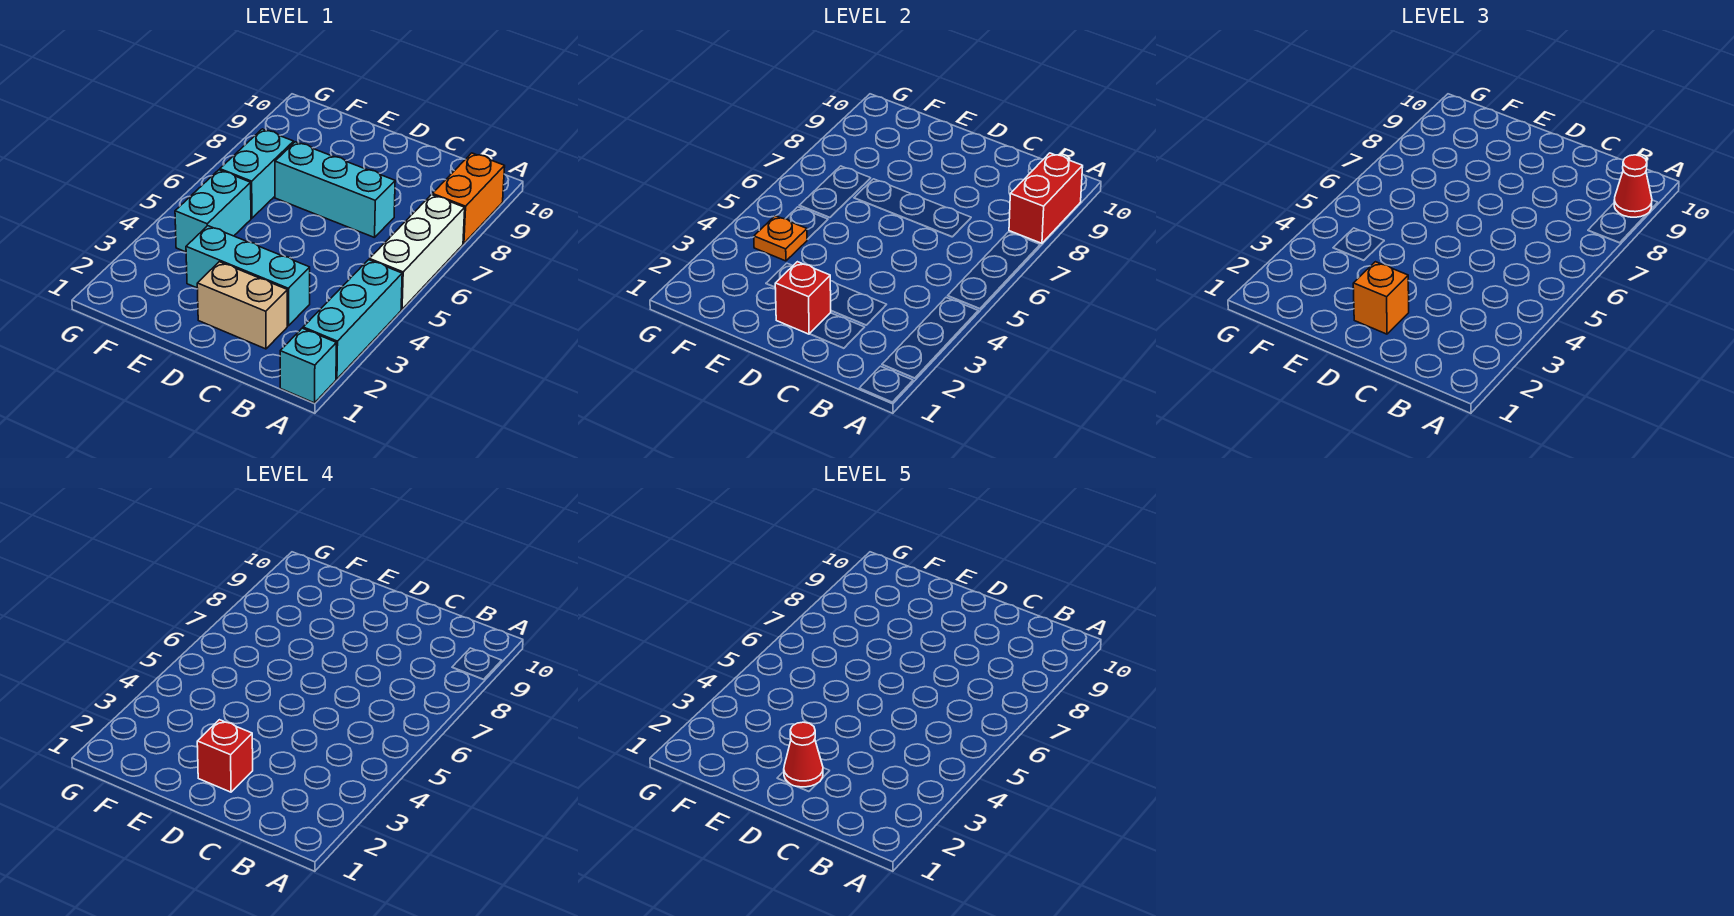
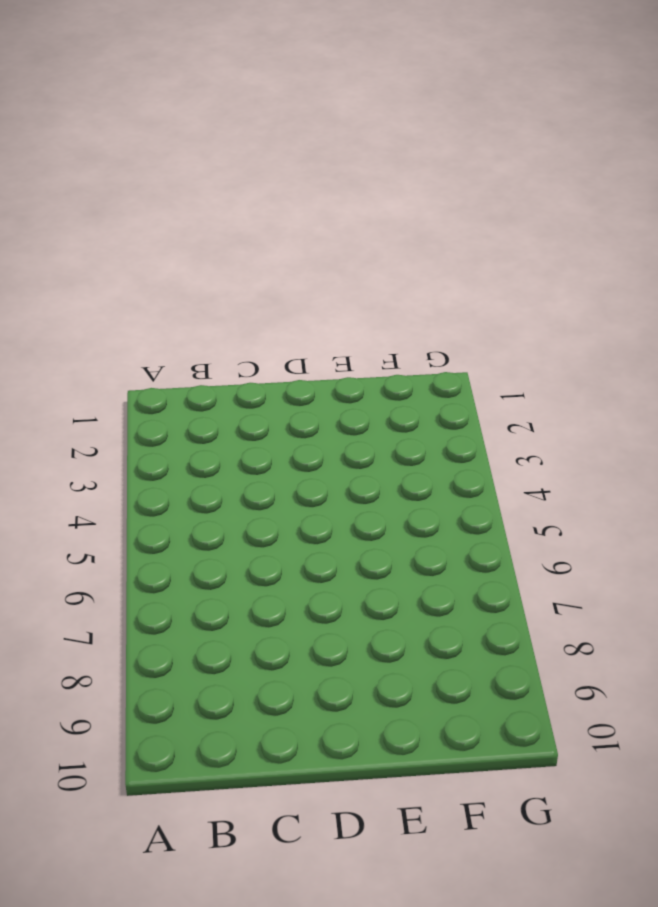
none -> cyan 1x1 brick [280,328,336,403]
none -> cyan 1x3 brick [303,260,402,379]
none -> white 1x3 brick [369,195,465,309]

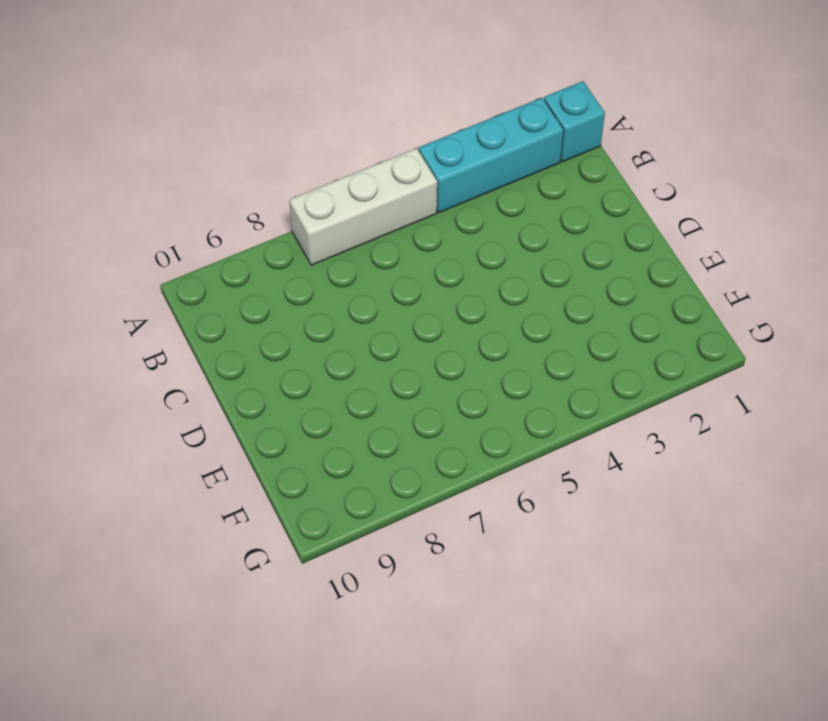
none -> orange 1x2 brick [432,153,505,243]
none -> tan 1x2 brick [197,262,287,349]
none -> cyan 1x3 brick [186,226,310,326]

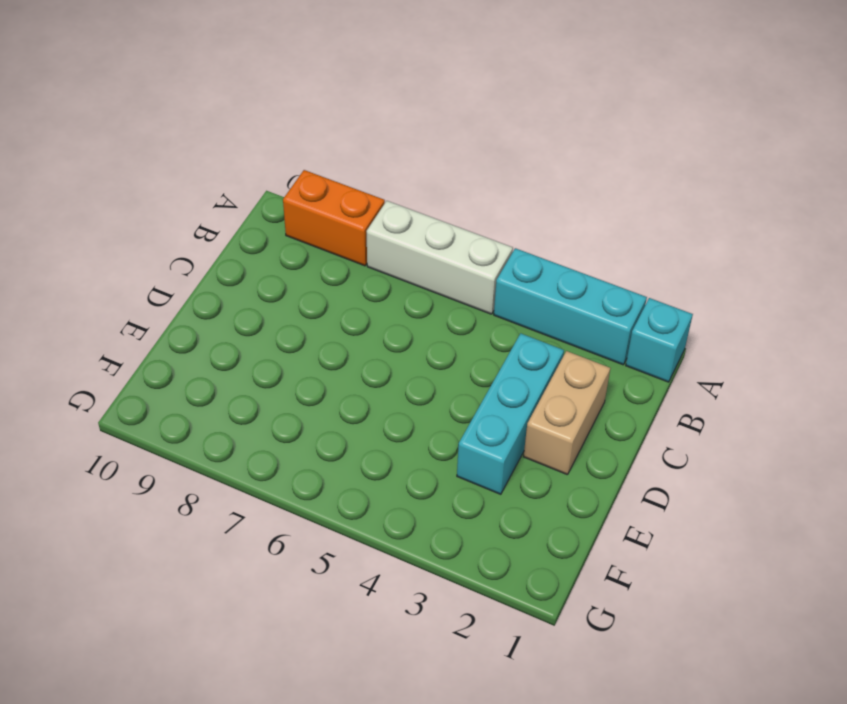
none -> cyan 1x3 brick [275,142,395,238]
none -> cyan 1x2 brick [175,170,251,252]
none -> cyan 1x2 brick [220,129,294,218]

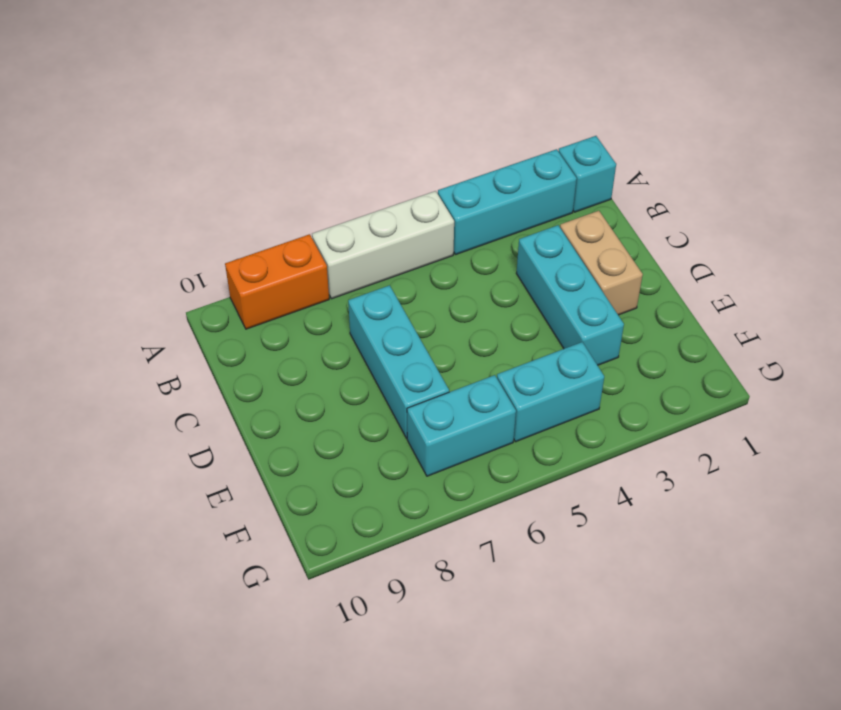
none -> red 1x2 brick [1009,153,1083,243]
none -> red 1x1 brick [775,262,831,334]
none -> orange 1x1 plate [754,216,807,261]

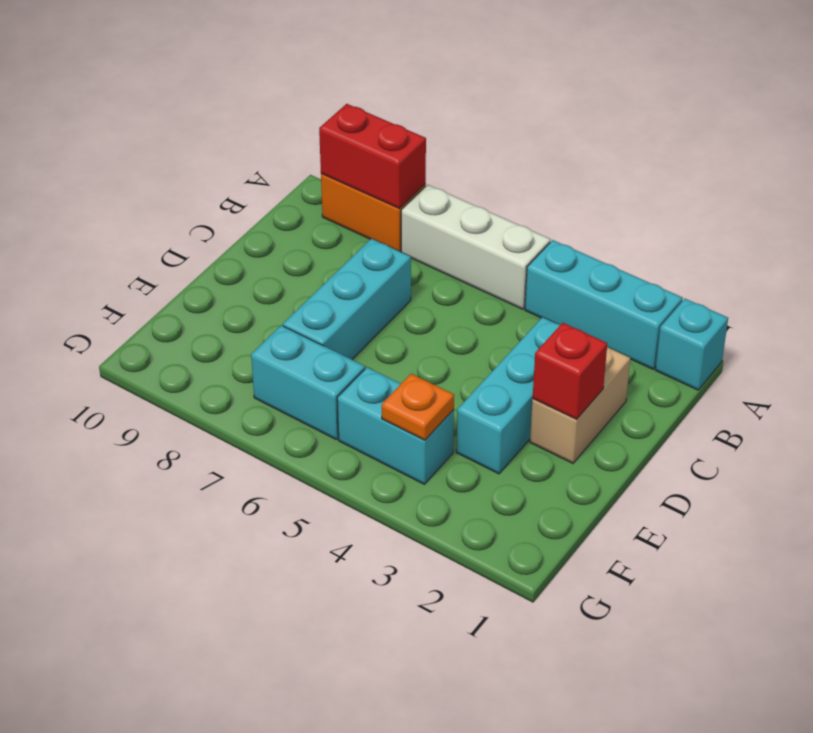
none -> red 1x1 cone [1614,155,1652,217]
none -> orange 1x1 brick [1353,262,1409,334]
none -> red 1x1 brick [197,720,253,792]

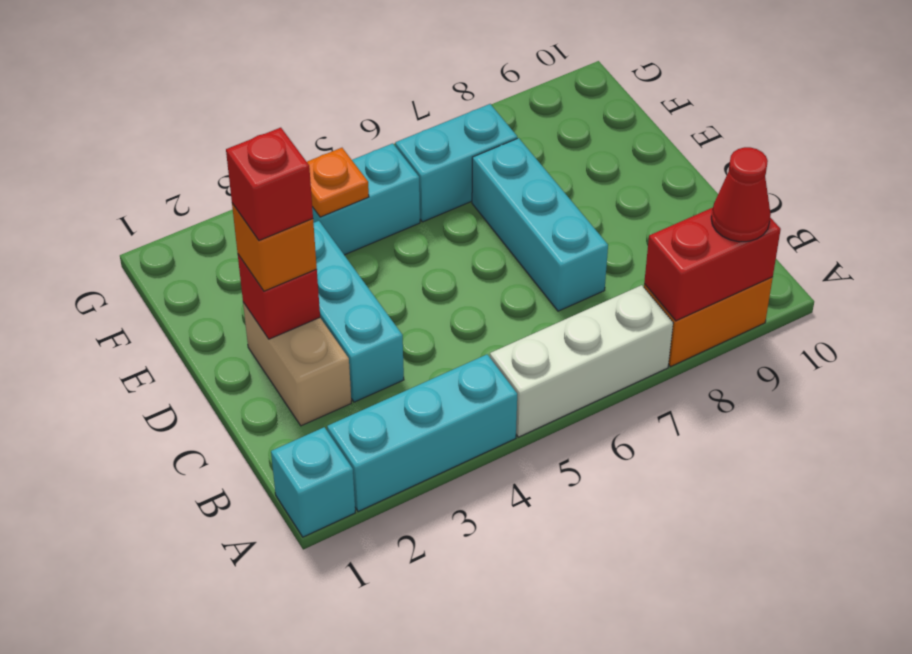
none -> red 1x1 cone [784,722,823,787]

